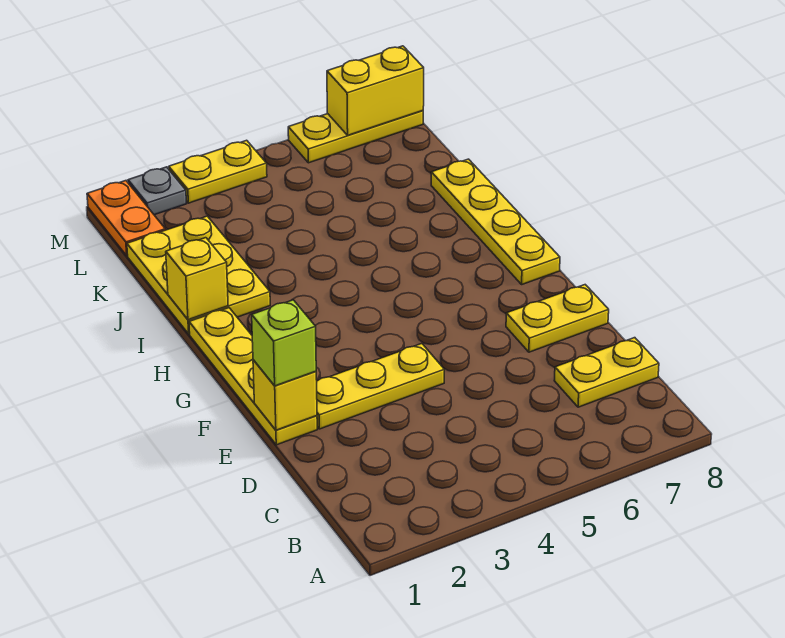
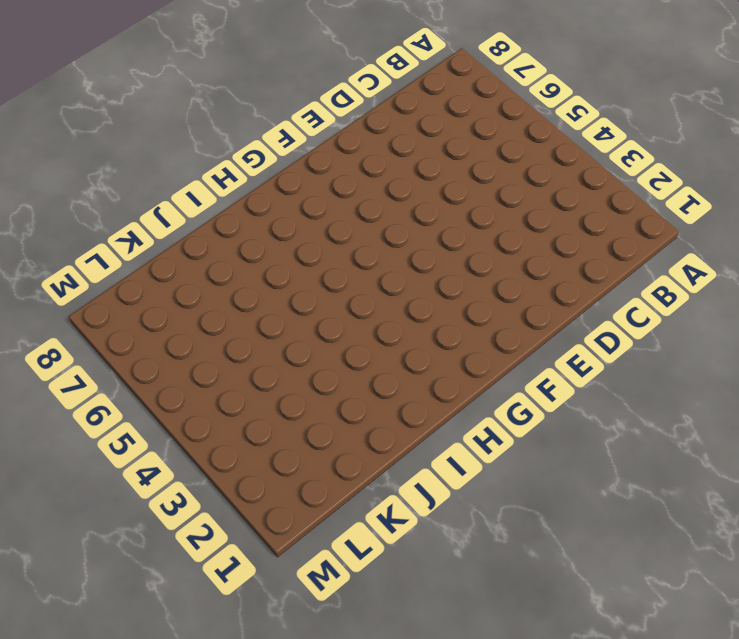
none -> yellow 1x2 plate [554,338,659,407]
none -> yellow 1x4 plate [189,308,317,445]
none -> yellow 1x3 plate [317,344,444,429]

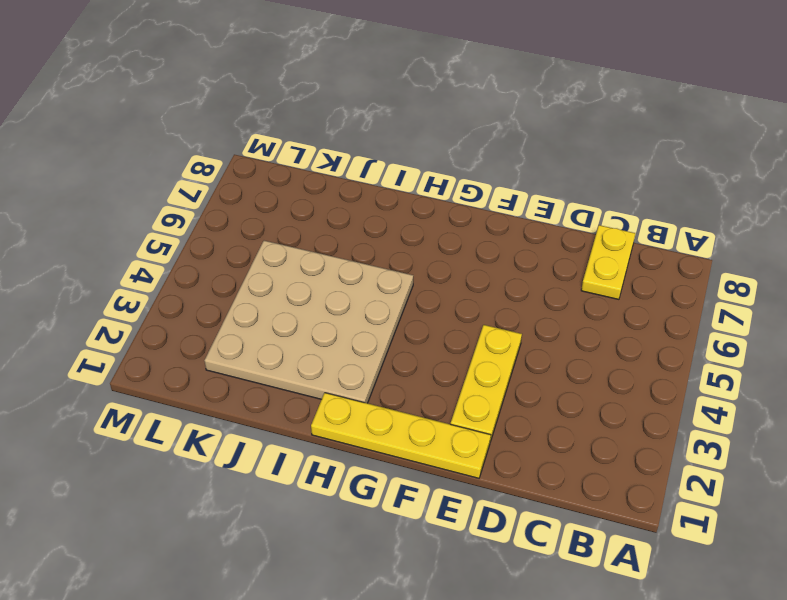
tan 4x4 plate [204,241,413,403] -> yellow 2x3 plate [127,216,270,334]
none -> yellow 1x2 plate [506,285,609,352]
none -> yellow 1x4 plate [431,159,560,284]
none -> orange 1x2 plate [87,181,165,256]

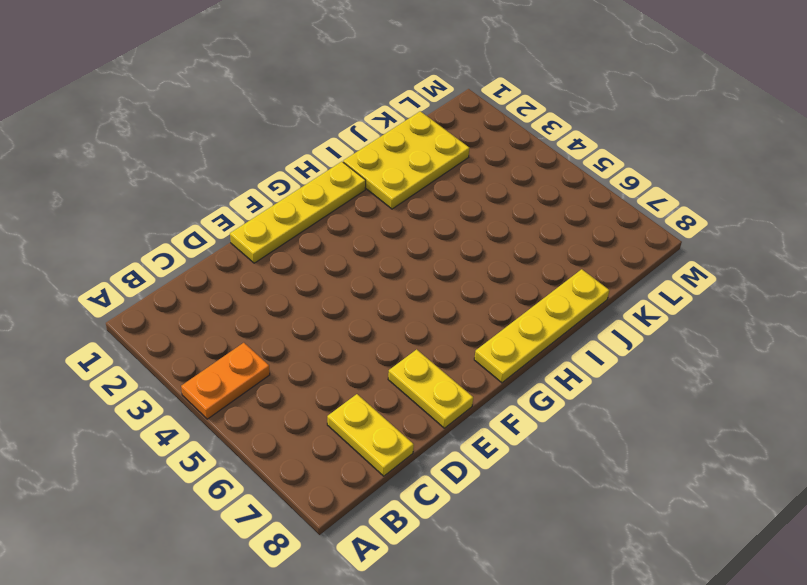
orange 1x2 plate [181,343,270,419] -> orange 1x2 plate moved to [87,181,165,256]
none -> yellow 1x3 plate [317,344,444,429]
none -> grey 1x1 plate [128,167,187,215]
none -> yellow 1x2 plate [169,140,267,203]

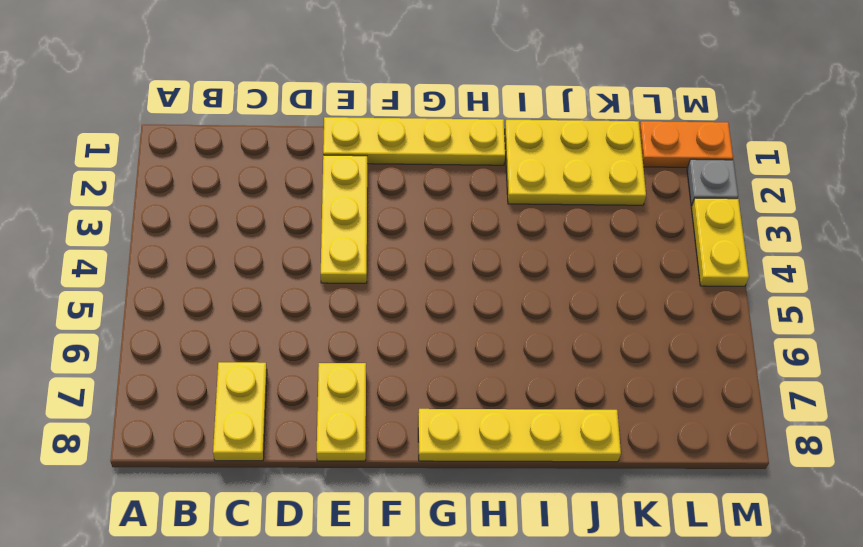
none -> yellow 1x3 plate [288,111,423,163]
none -> yellow 1x1 brick [253,360,317,430]
none -> yellow 1x1 brick [166,238,228,320]

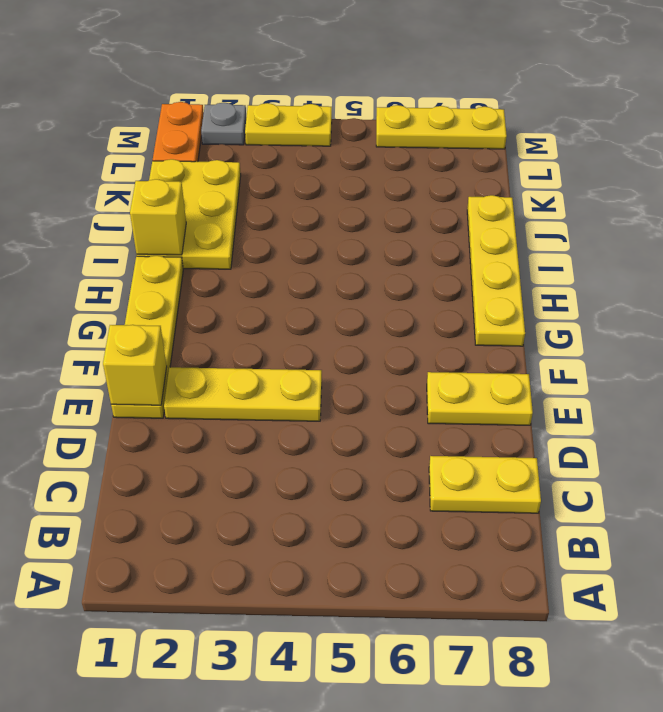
none -> yellow 1x2 brick [327,46,424,135]
none -> lime 1x1 brick [252,300,316,386]

